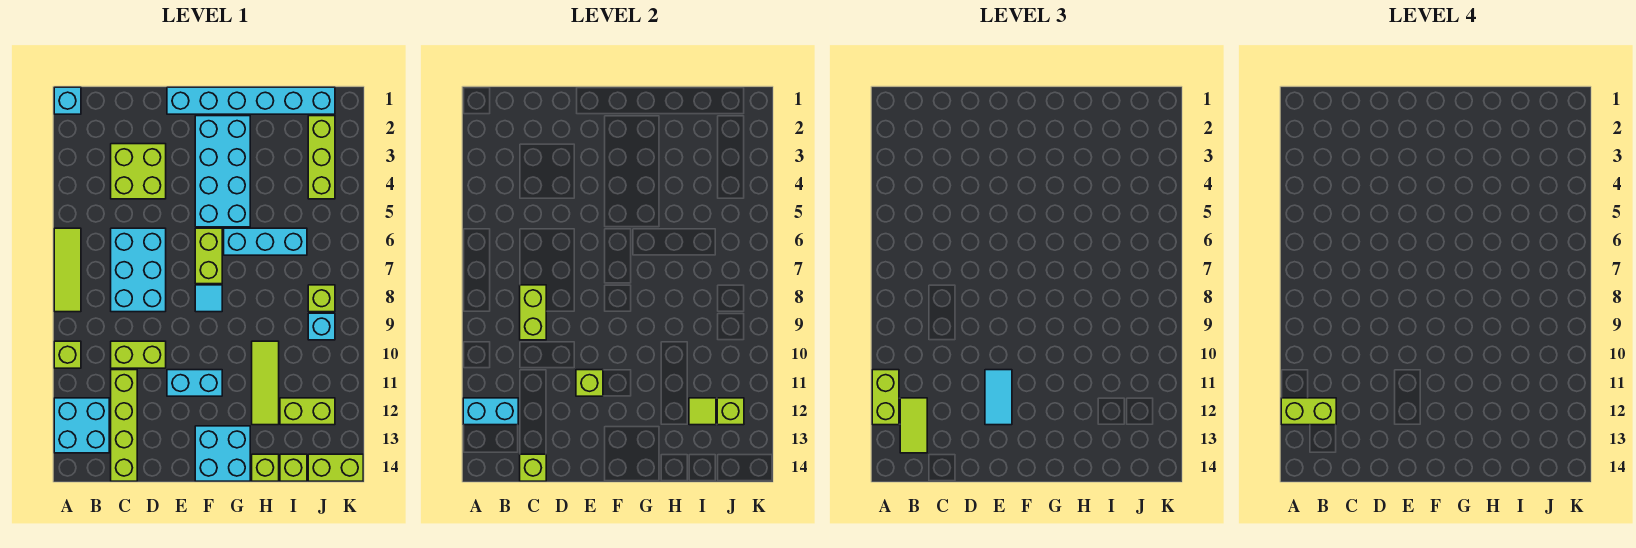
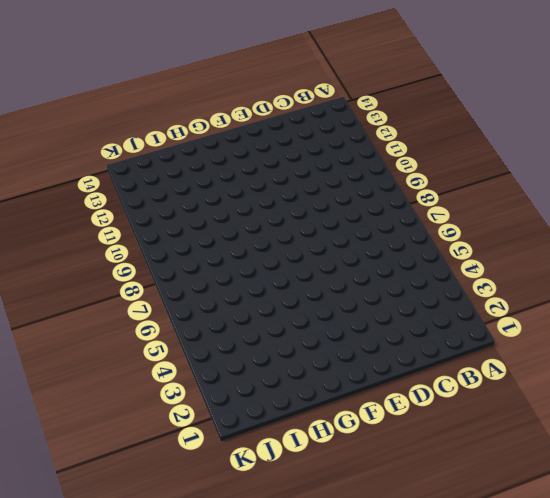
none -> cyan 1x1 brick [54,87,81,114]
none -> lime 1x3 tile [54,228,81,312]
none -> lime 1x1 brick [54,341,81,368]
none -> cyan 2x2 brick [54,398,109,453]

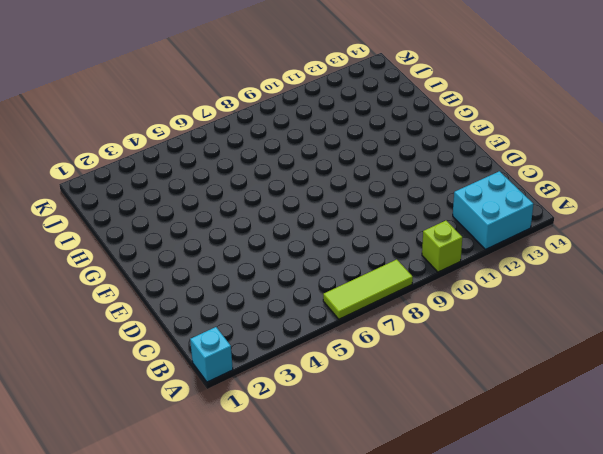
none -> lime 2x2 brick [111,144,166,199]
none -> cyan 2x3 brick [111,228,166,312]
none -> lime 1x2 brick [111,341,166,368]
none -> lime 1x4 brick [111,370,137,481]

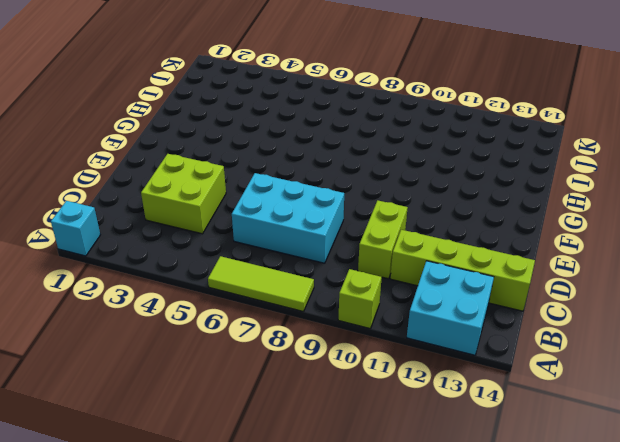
none -> cyan 1x6 brick [167,87,335,114]
none -> cyan 1x2 brick [167,370,222,396]
none -> cyan 2x4 brick [195,116,250,227]
none -> lime 1x2 brick [195,228,222,284]

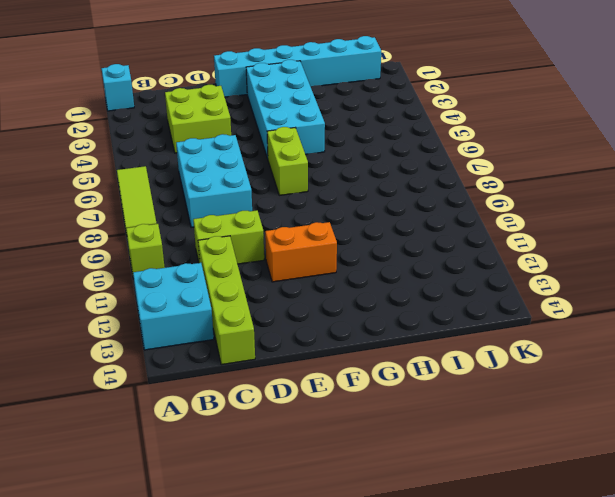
orange 1x2 brick [265,222,337,282] -> cyan 1x2 brick [167,370,222,396]
none -> cyan 1x1 tile [195,285,222,312]
none -> cyan 2x2 brick [195,426,250,481]
none -> cyan 1x3 brick [224,228,307,255]
none -> lime 1x3 tile [252,341,279,425]

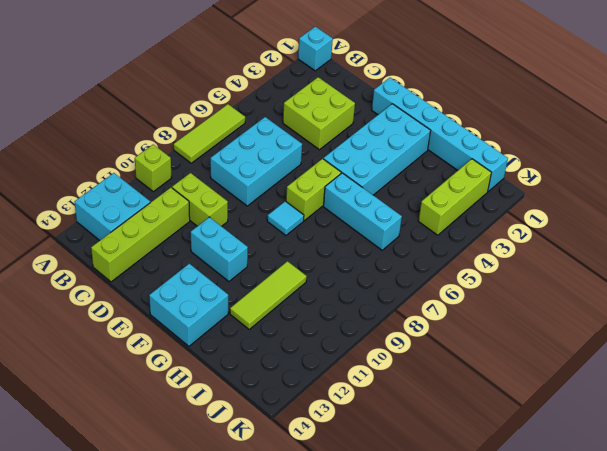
none -> lime 1x1 brick [252,454,279,481]
none -> lime 1x2 brick [280,398,335,425]
none -> lime 1x1 brick [280,454,307,481]
none -> lime 1x1 brick [308,285,335,312]

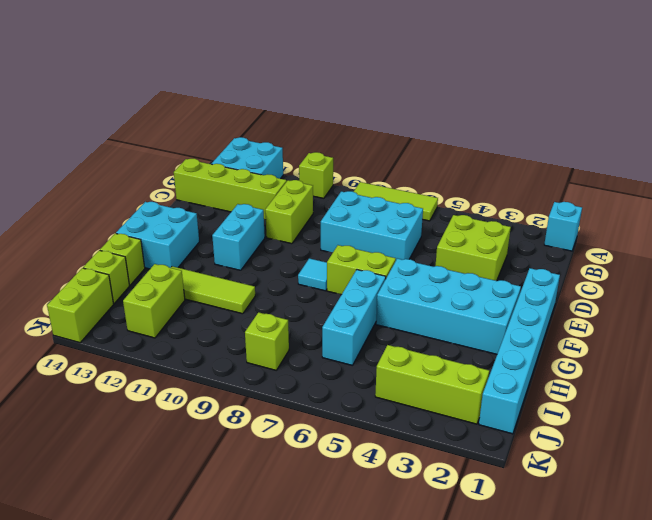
none -> cyan 1x1 brick [308,313,335,340]
none -> cyan 1x2 brick [463,398,518,425]
none -> lime 1x2 brick [520,285,546,340]
none -> lime 1x1 brick [520,454,546,481]

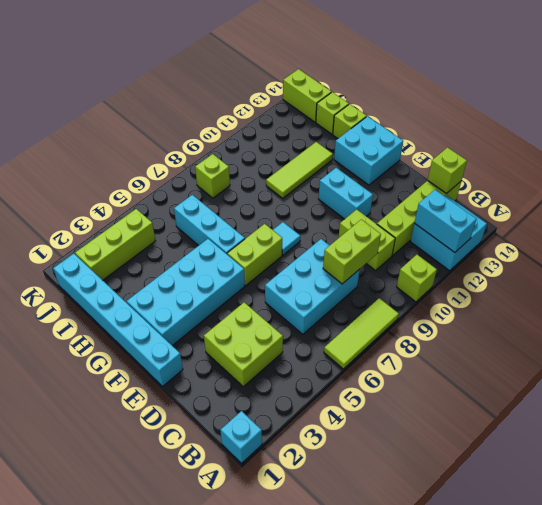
none -> lime 1x2 brick [280,398,335,425]
none -> cyan 1x1 brick [308,313,335,340]
none -> lime 1x1 brick [576,370,603,396]
none -> lime 1x1 tile [689,398,716,425]

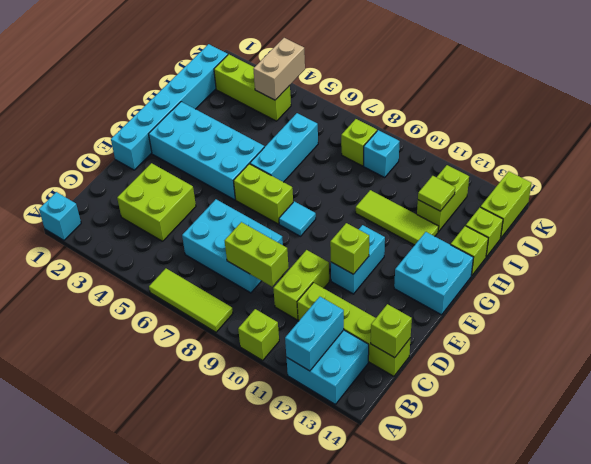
tan 1x2 brick [253,38,305,100] -> none
none -> lime 1x1 brick [717,398,744,425]
none -> lime 1x2 brick [872,370,899,425]
none -> lime 1x2 tile [900,398,927,453]
none -> cyan 1x2 tile [985,370,1012,425]

